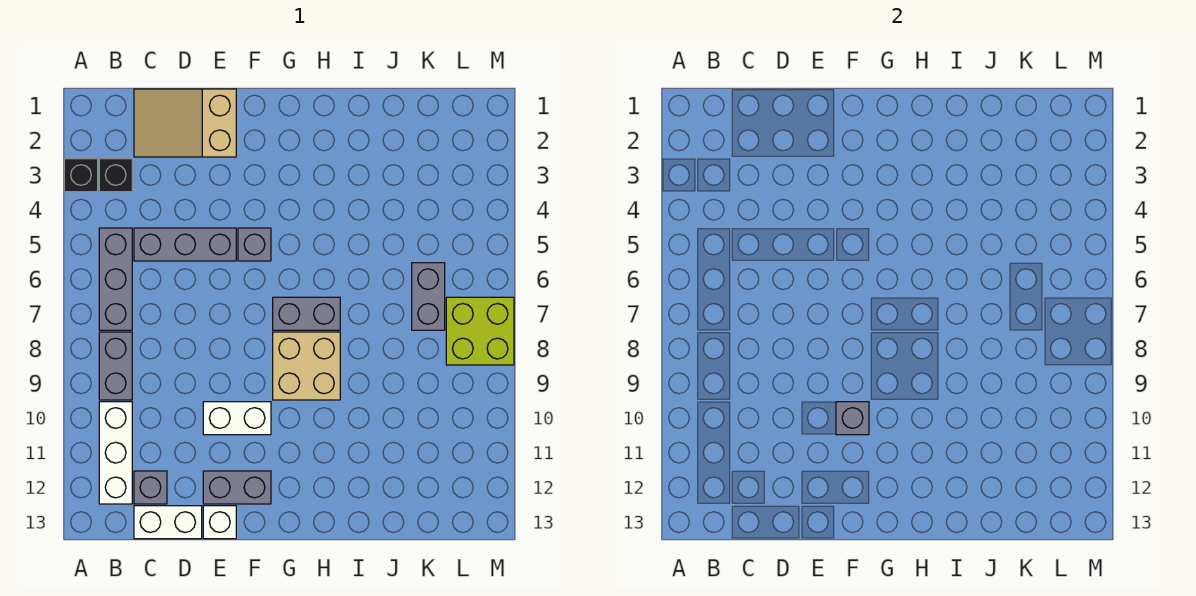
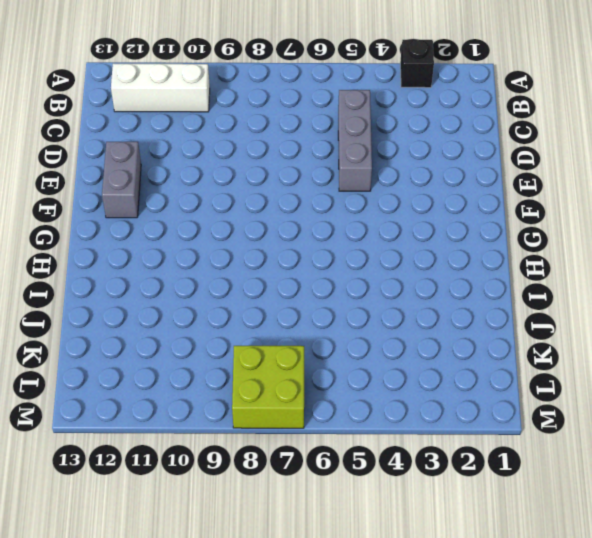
none -> black 1x1 brick [99,159,132,192]
none -> grey 1x3 brick [99,228,132,330]
none -> grey 1x2 brick [99,332,132,400]

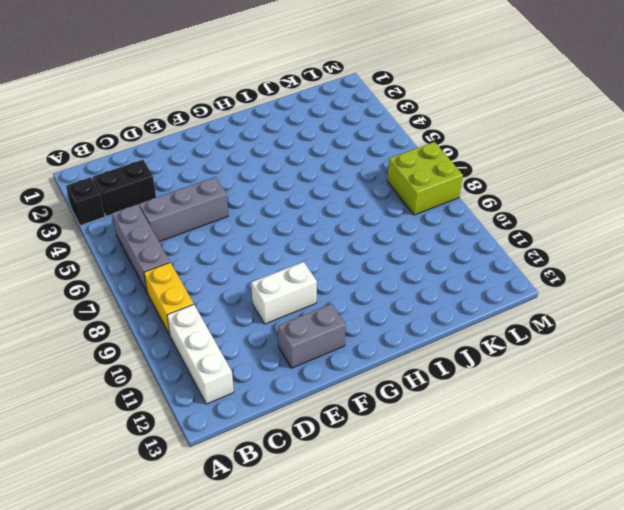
black 1x2 brick [93,160,156,216] -> black 1x1 brick [99,159,132,192]
yellow 1x2 brick [144,263,194,335] -> grey 1x2 brick [99,332,132,400]
none -> tan 2x3 slope [134,89,236,157]
none -> grey 1x1 brick [134,471,167,504]
none -> white 1x2 brick [134,506,202,539]

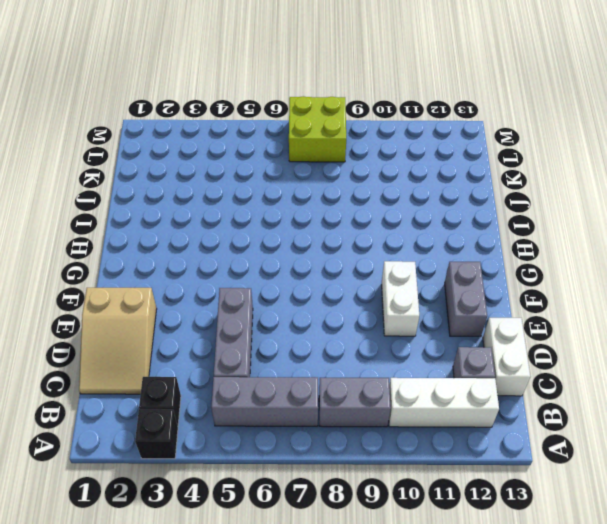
none -> white 1x1 brick [203,506,236,539]
none -> grey 1x1 brick [238,228,271,261]
none -> grey 1x2 brick [273,297,340,330]

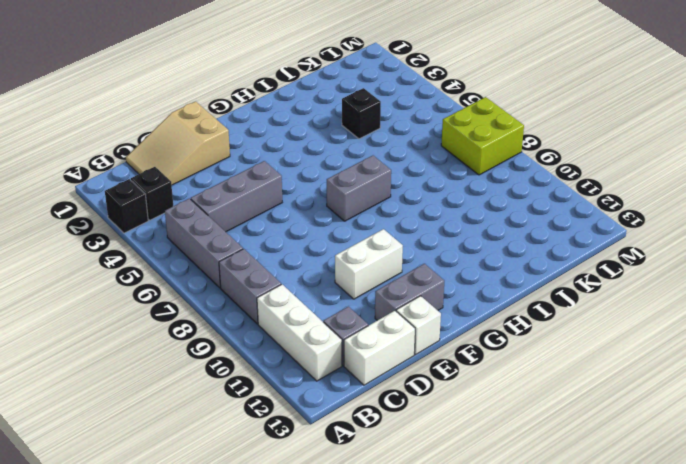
black 1x1 brick [342,88,381,139] -> none
none -> grey 1x1 brick [238,228,271,261]
none -> tan 2x2 brick [273,332,340,400]
none -> grey 1x2 brick [412,263,445,330]

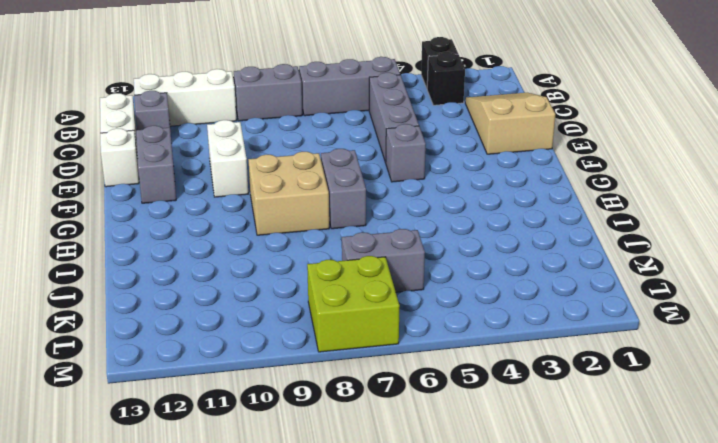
none -> grey 1x1 brick [836,402,869,435]

